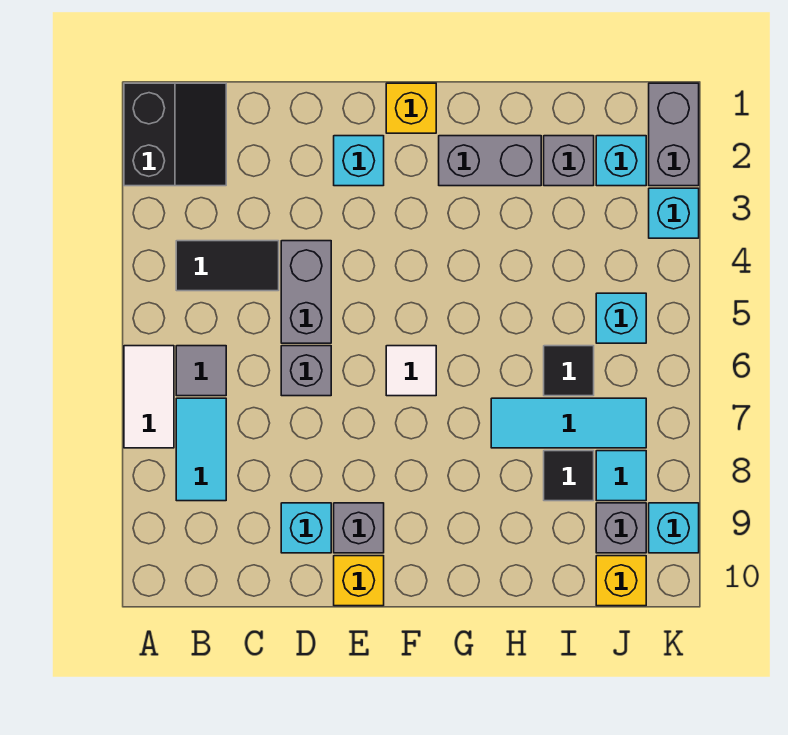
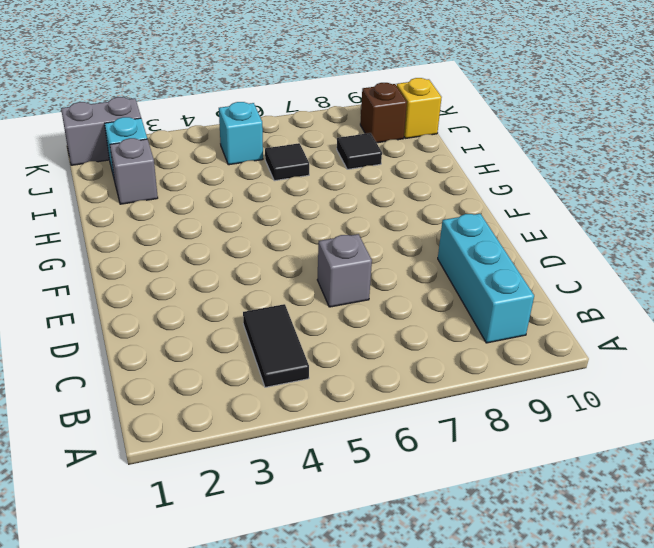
cyan 1x3 brick [438,214,534,343] -> cyan 1x1 brick [281,503,331,553]
brown 1x1 brick [360,83,407,143] -> grey 1x1 brick [596,503,646,553]
none -> black 2x2 slope [124,83,226,186]
none -> white 1x2 tile [124,346,174,448]
none -> grey 1x1 tile [176,346,226,396]

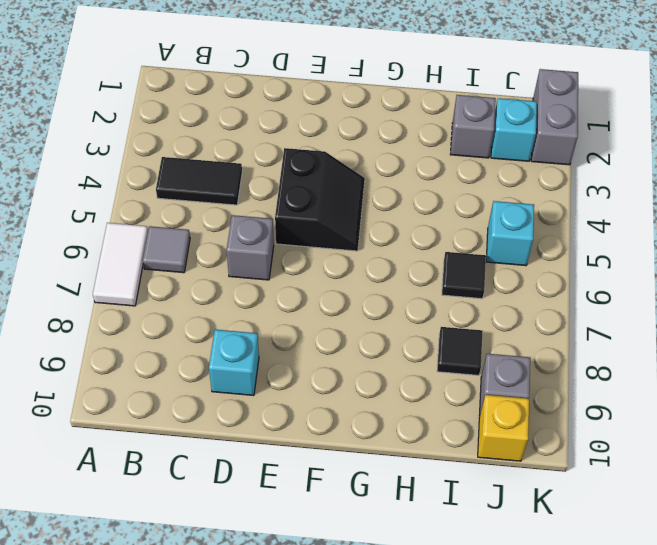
black 2x2 slope [275,148,365,251] -> black 2x2 slope moved to [124,83,226,186]
none -> cyan 1x2 tile [176,398,226,501]
none -> grey 1x2 brick [281,241,331,343]
none -> cyan 1x1 brick [334,136,384,186]

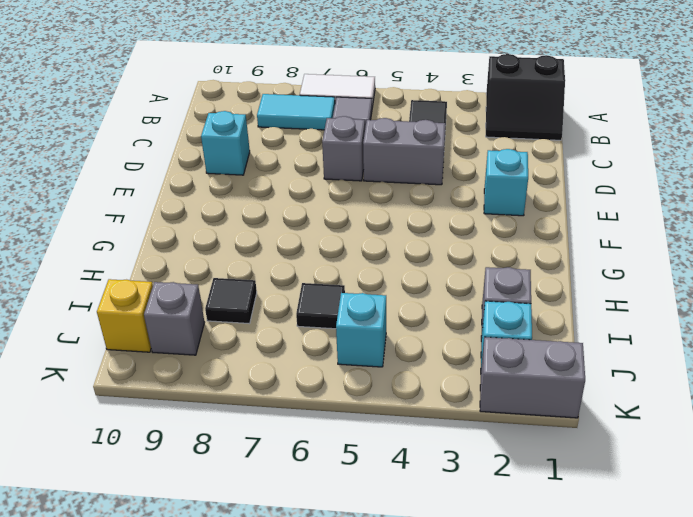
none -> grey 1x1 brick [334,503,384,553]
none -> yellow 1x1 brick [334,556,384,606]
none -> yellow 1x1 brick [386,83,436,133]

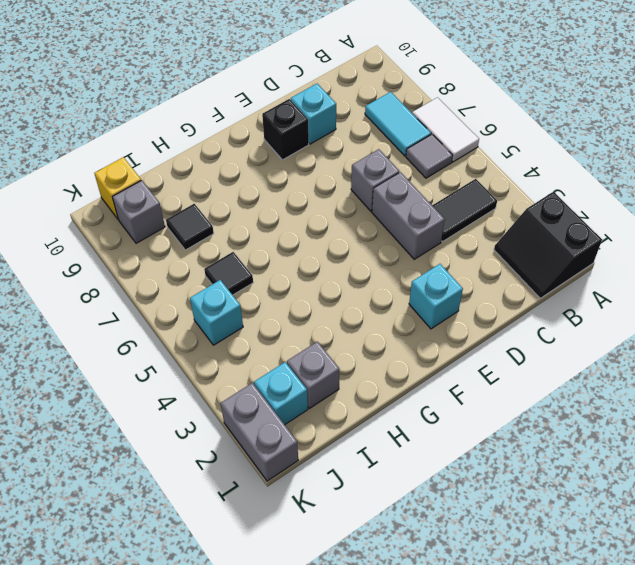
black 1x1 brick [262,99,309,160] -> grey 1x1 brick [334,503,384,553]
none -> yellow 1x1 brick [334,556,384,606]
none -> yellow 1x1 brick [386,83,436,133]
none -> white 1x1 tile [386,346,436,396]

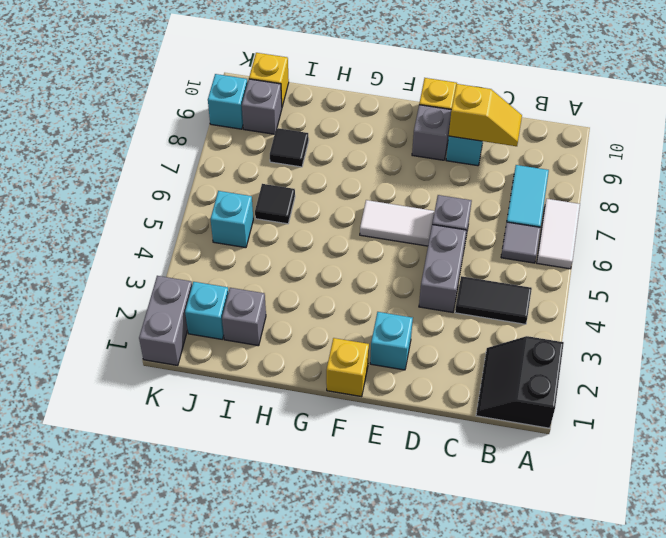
yellow 1x2 slope [449,84,522,146] -> none
white 1x2 tile [360,200,434,246] -> white 1x1 tile [386,346,436,396]
none -> grey 1x2 brick [439,136,541,186]
none -> cyan 1x3 tile [491,398,646,448]
none -> cyan 1x1 tile [596,451,646,501]

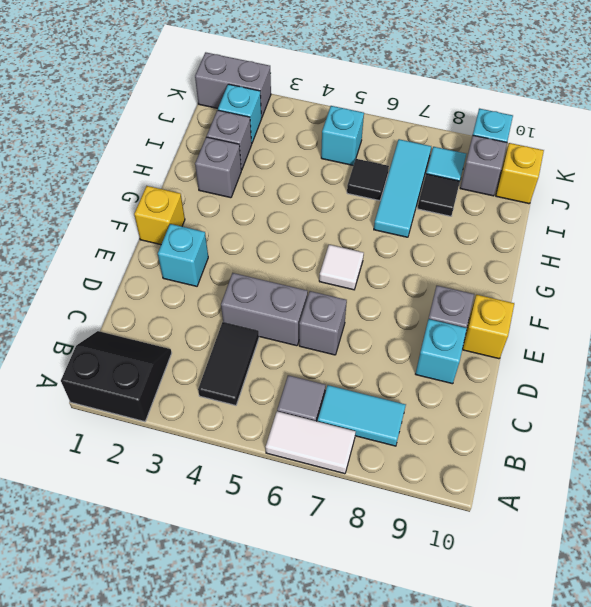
grey 1x1 brick [195,137,241,198] -> grey 1x2 brick [439,136,541,186]
none -> cyan 1x1 brick [649,188,699,238]

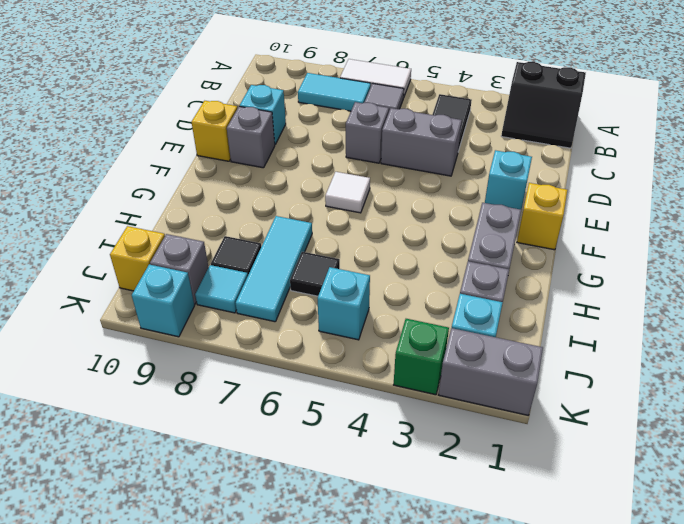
green 1x1 brick [394,319,449,395] -> cyan 1x1 brick [649,188,699,238]

